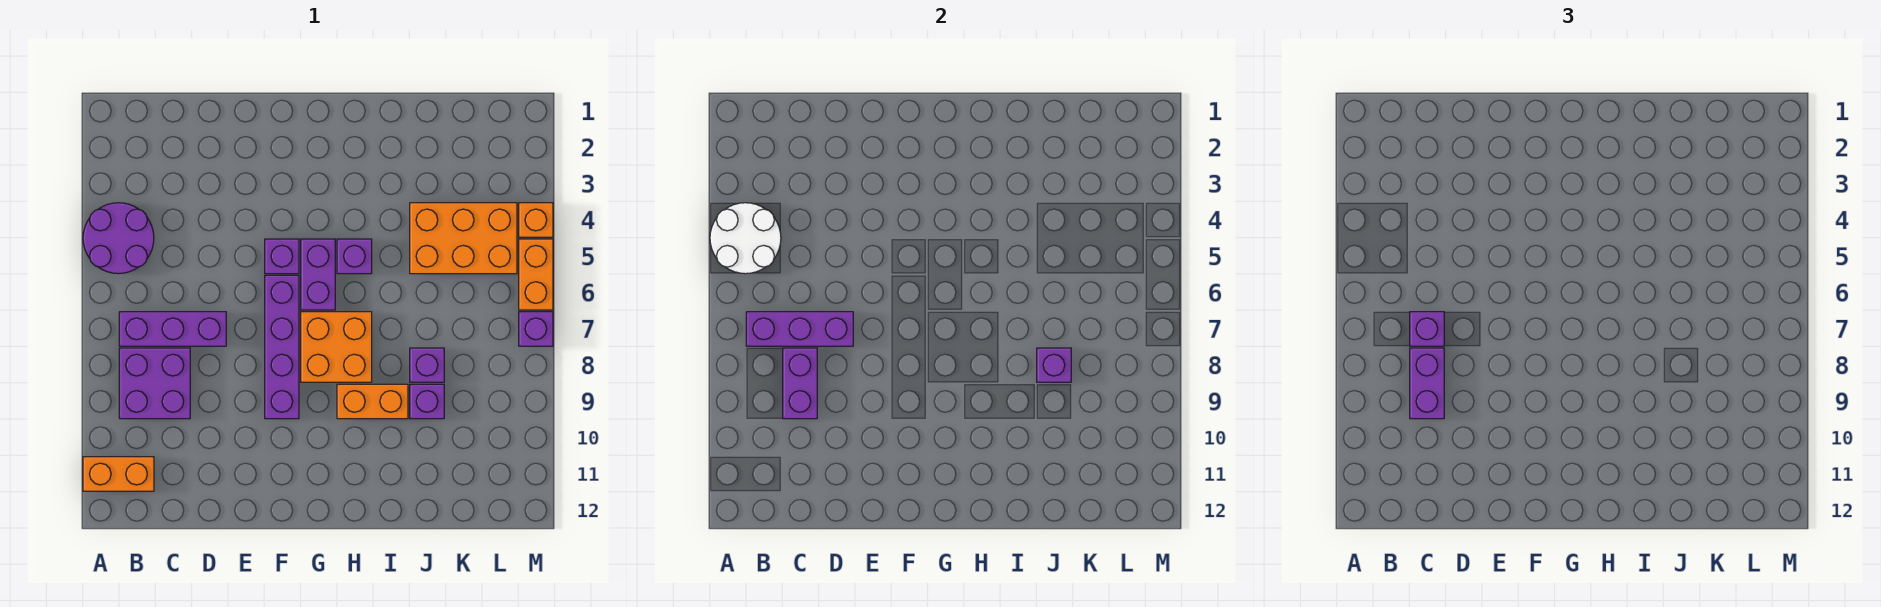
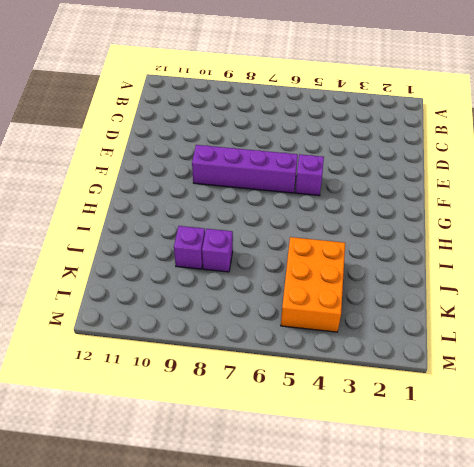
none -> purple 2x2 round brick [83,203,154,274]
none -> orange 1x2 brick [83,457,154,491]
none -> purple 1x3 brick [119,312,226,346]

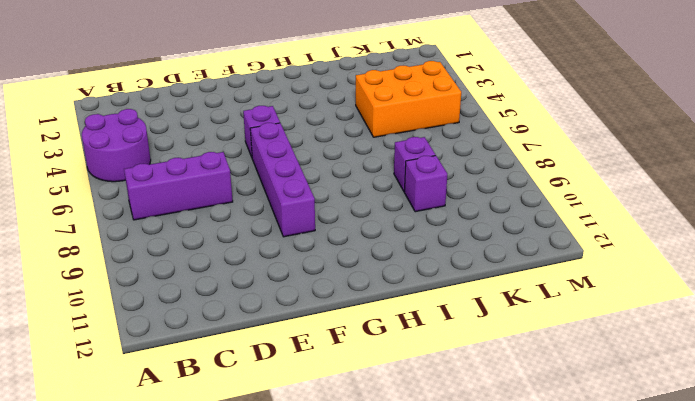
none -> orange 1x2 brick [83,457,154,491]
none -> purple 2x2 brick [119,348,190,419]
none -> purple 1x2 brick [301,239,335,310]

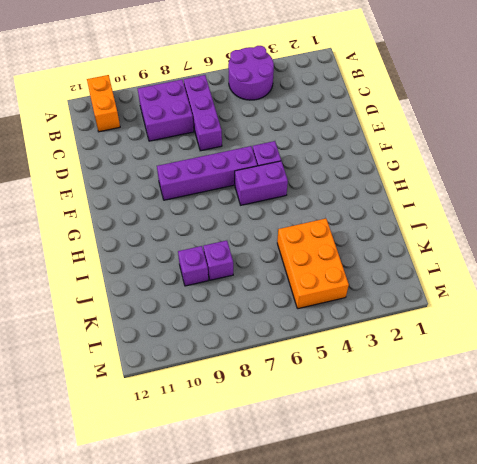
none -> orange 2x2 brick [301,312,372,382]
none -> purple 1x1 brick [337,239,372,274]
none -> orange 1x2 brick [337,384,408,419]

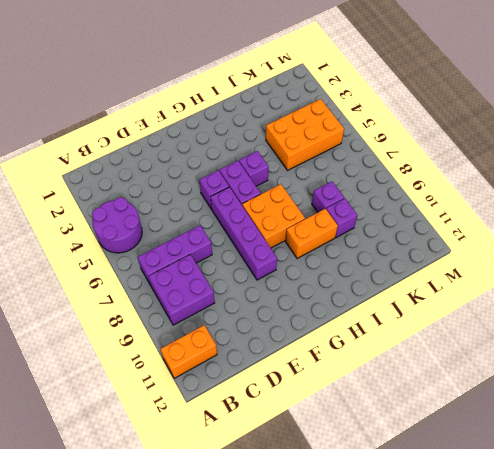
none -> orange 1x1 brick [519,203,553,237]
none -> orange 1x2 brick [519,239,553,310]
none -> purple 1x1 brick [519,312,553,346]

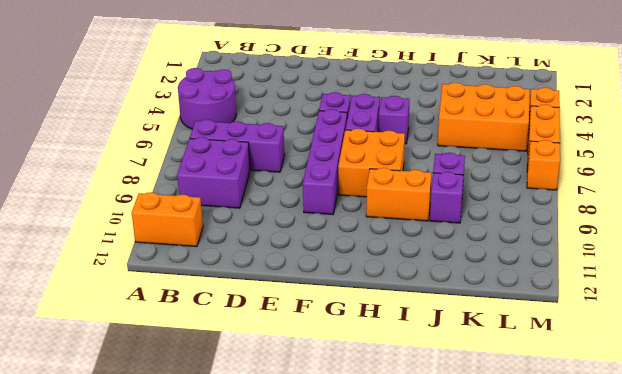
orange 1x1 brick [527,140,560,190] -> purple 1x1 brick [519,312,553,346]
none -> white 2x2 round brick [710,203,781,274]
none -> purple 1x3 brick [746,312,853,346]
none -> purple 1x2 brick [783,348,817,419]

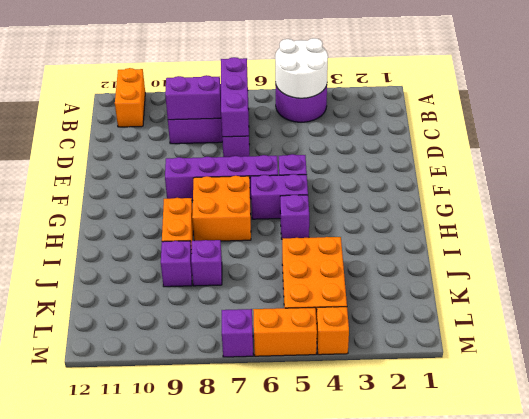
none -> purple 1x1 brick [1037,348,1071,382]
none -> purple 1x1 brick [1410,312,1444,346]
none -> purple 1x2 brick [1410,348,1444,419]

